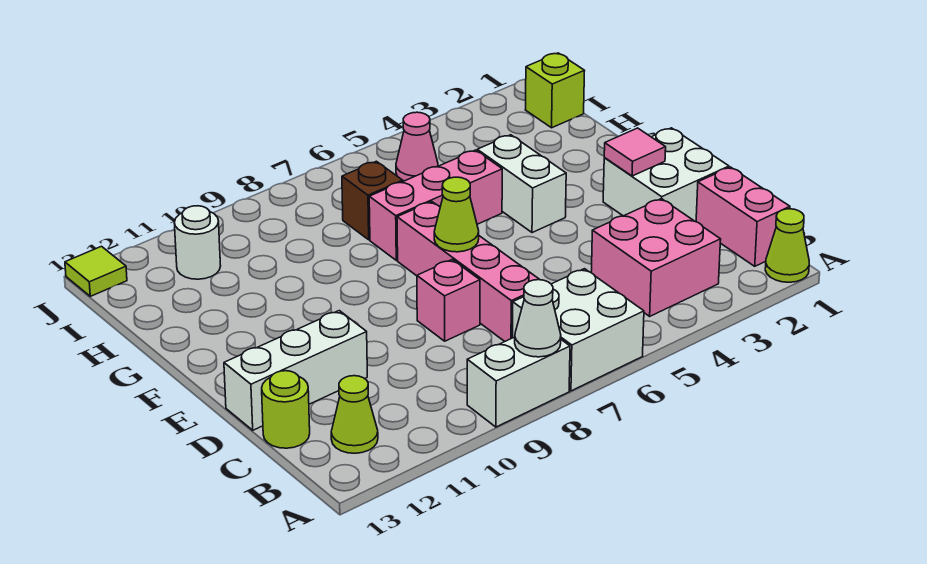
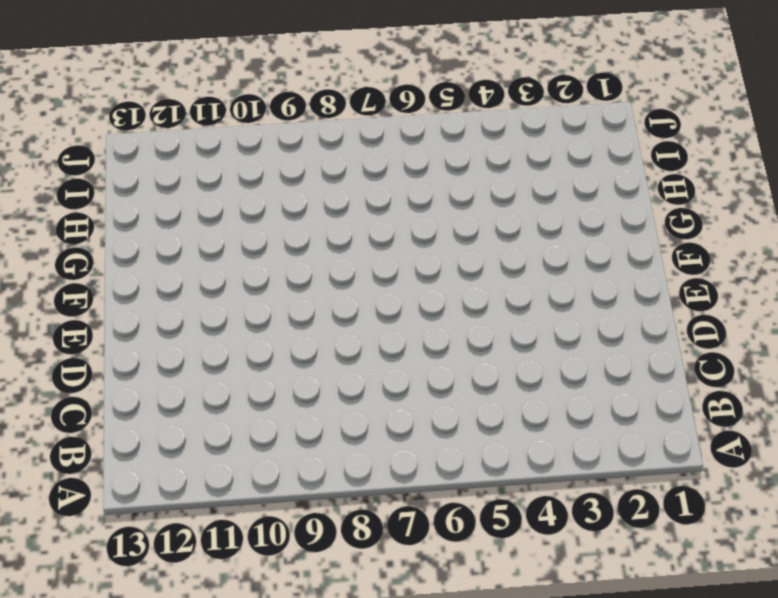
none -> lime 1x1 cone [765,209,809,282]
none -> white 2x2 brick [512,269,644,391]
none -> white 1x2 brick [467,337,570,427]

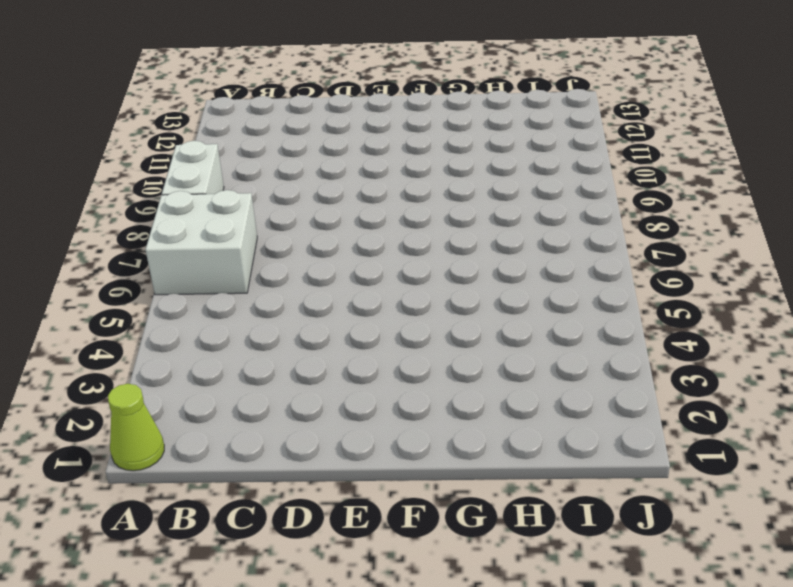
none -> pink 1x2 brick [696,167,790,266]
none -> pink 2x2 brick [591,199,721,316]
none -> lime 1x1 cone [331,376,378,453]

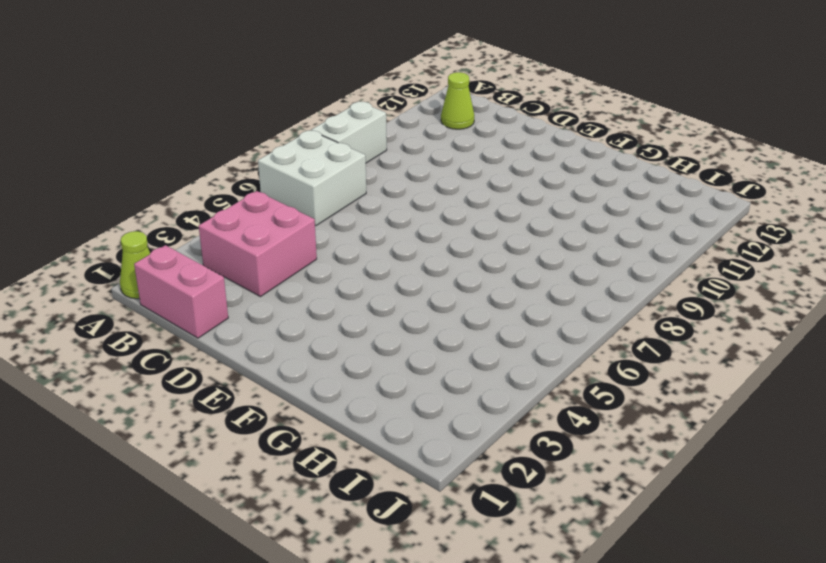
none -> pink 1x4 brick [397,202,540,341]
none -> lime 1x1 round brick [262,371,310,448]
none -> white 2x2 brick [603,128,729,222]

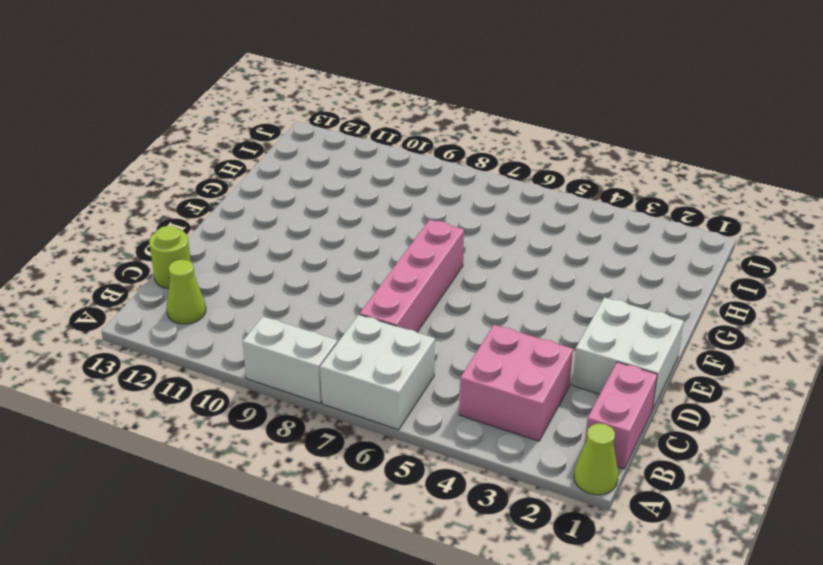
none -> pink 1x1 brick [417,260,480,341]
none -> white 1x3 brick [224,311,367,430]
none -> white 1x2 brick [477,135,566,233]

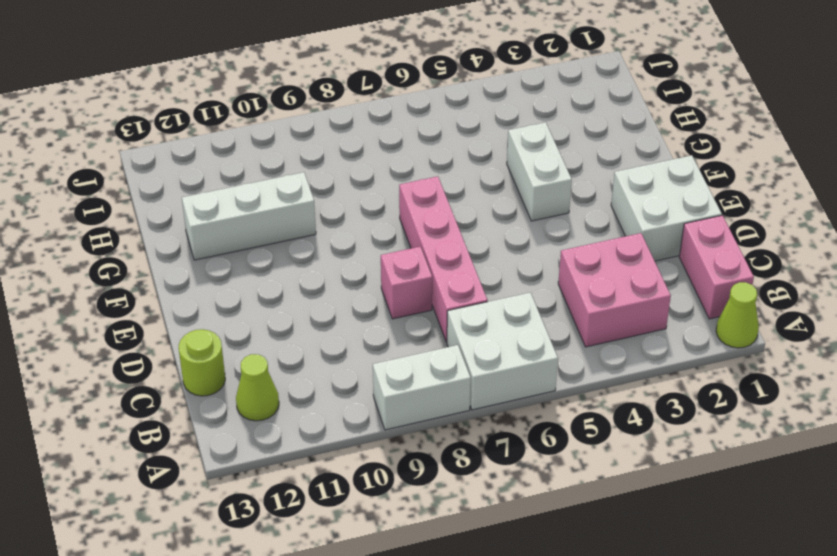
white 1x3 brick [182,172,316,260] -> white 1x3 brick moved to [224,311,367,430]
none -> pink 1x3 brick [369,150,502,260]
none -> brown 1x1 brick [342,161,403,240]
none -> lime 1x1 brick [525,53,584,128]

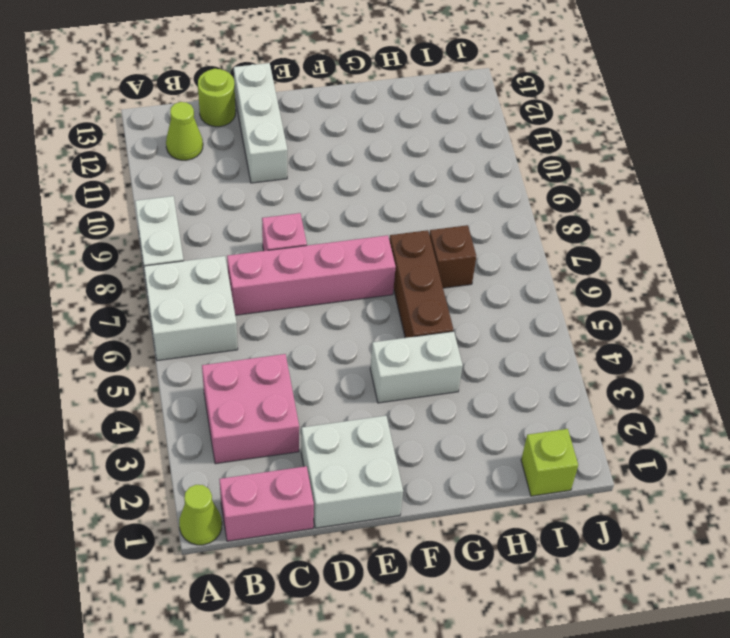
brown 1x3 brick [390,230,453,338] -> pink 1x3 brick [369,150,502,260]
none -> pink 1x1 cone [396,112,438,181]
none -> white 1x1 round brick [174,206,221,279]
none -> lime 1x1 tile [65,246,127,296]

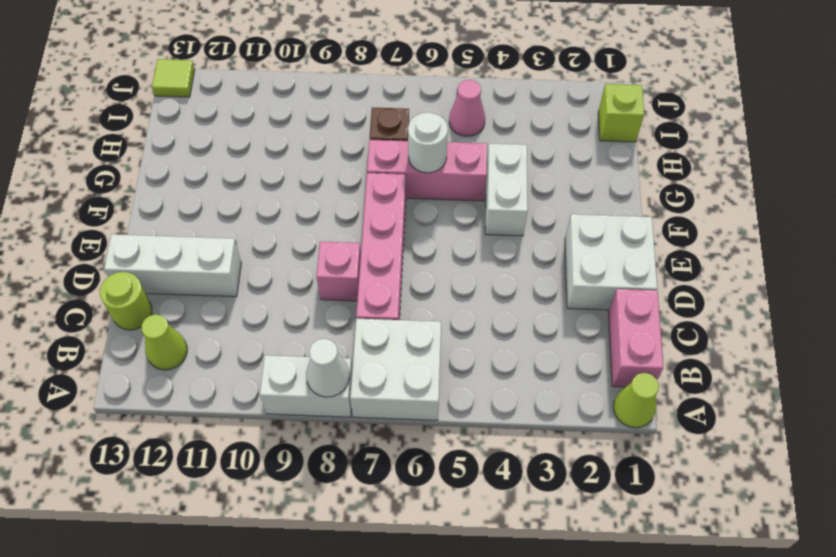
white 1x1 round brick [408,112,448,173] -> white 1x1 round brick moved to [174,206,221,279]
none -> pink 2x2 brick [591,199,721,316]
none -> pink 1x1 tile [604,128,666,176]
none -> lime 1x1 cone [434,177,479,252]

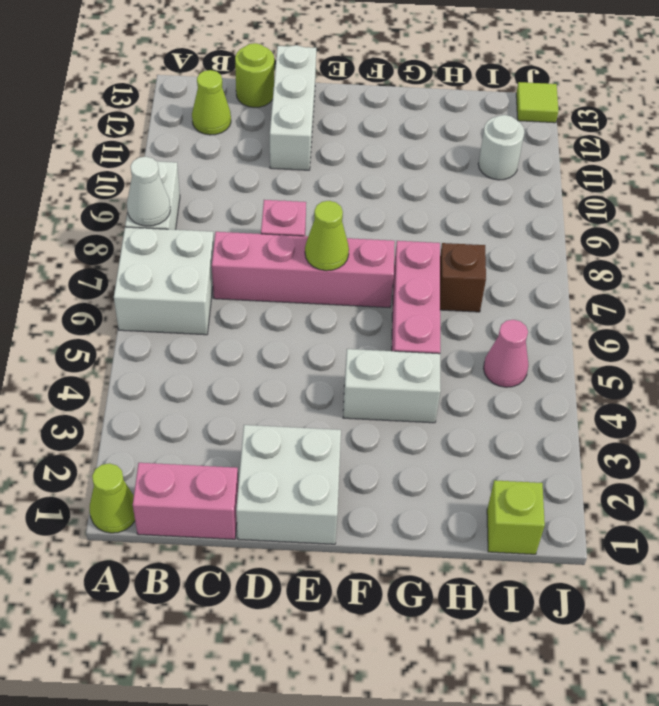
none -> pink 2x2 brick [591,199,721,316]
none -> pink 1x1 tile [604,128,666,176]

